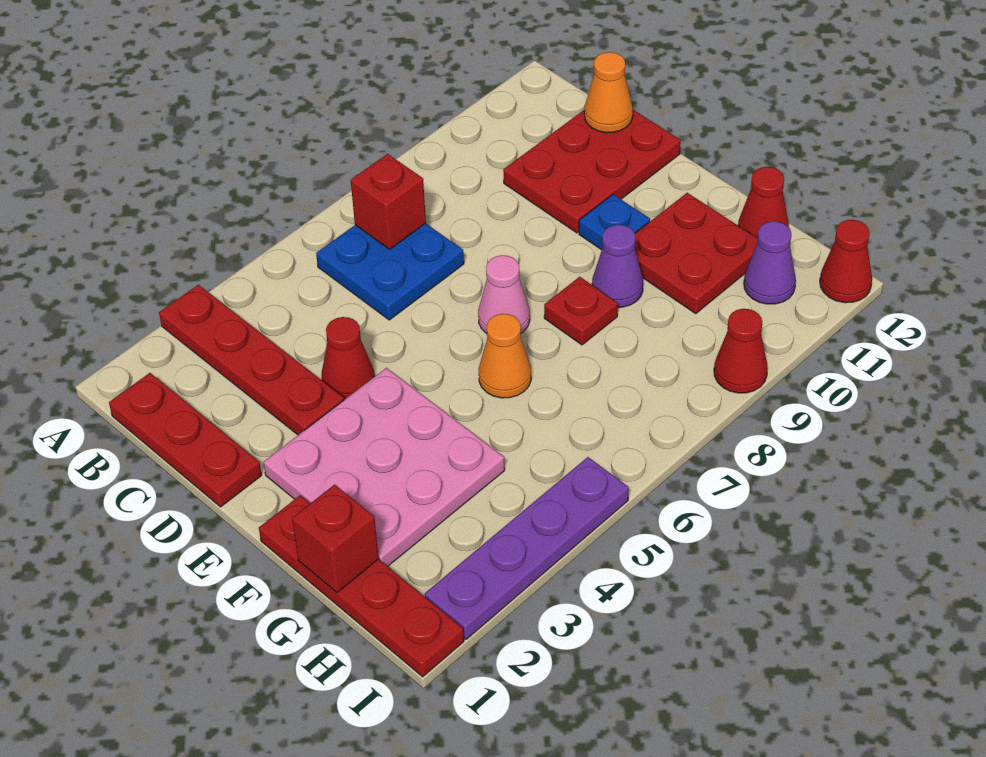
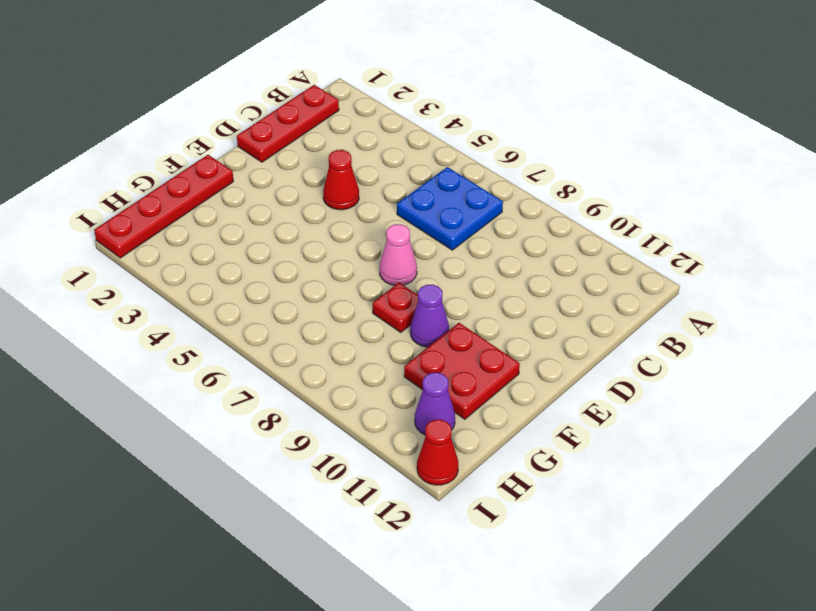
none -> red 1x4 plate [159,285,344,435]
none -> red 2x3 plate [503,110,681,233]
none -> pink 3x3 plate [263,368,505,566]

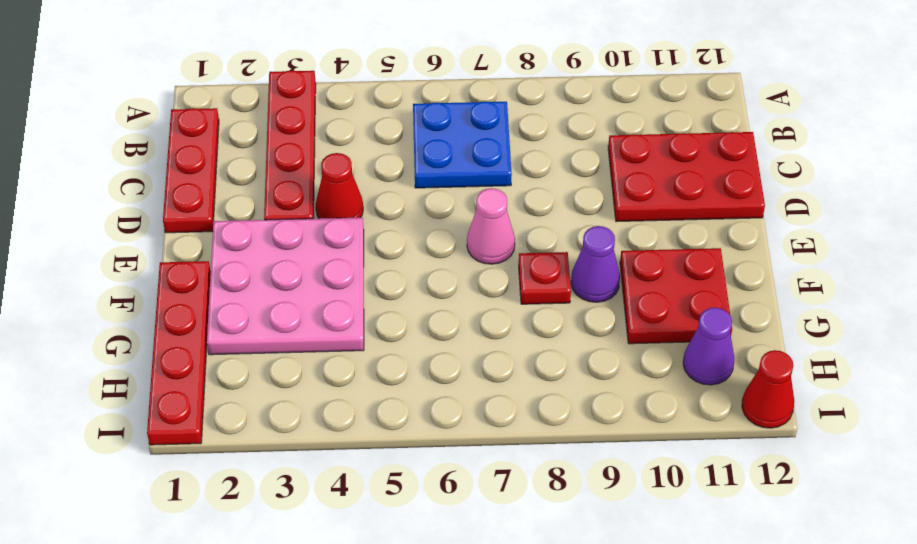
none -> blue 1x1 plate [579,194,650,250]
none -> orange 1x1 cone [479,314,531,398]
none -> red 1x1 cone [738,167,789,238]

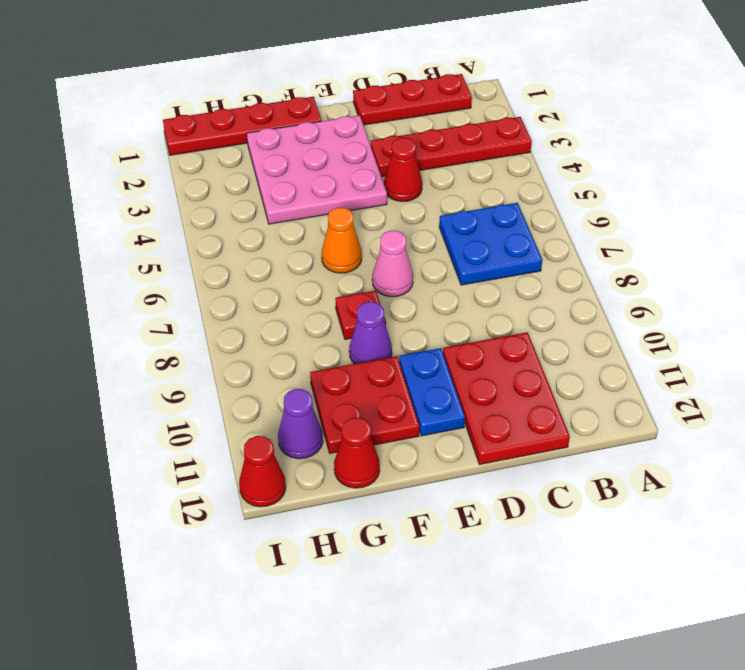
blue 1x2 plate [399,348,465,436] -> blue 1x1 plate [579,194,650,250]
none -> purple 1x4 plate [425,457,629,639]
none -> red 1x1 cone [714,309,768,393]
none -> red 1x1 brick [351,154,426,249]

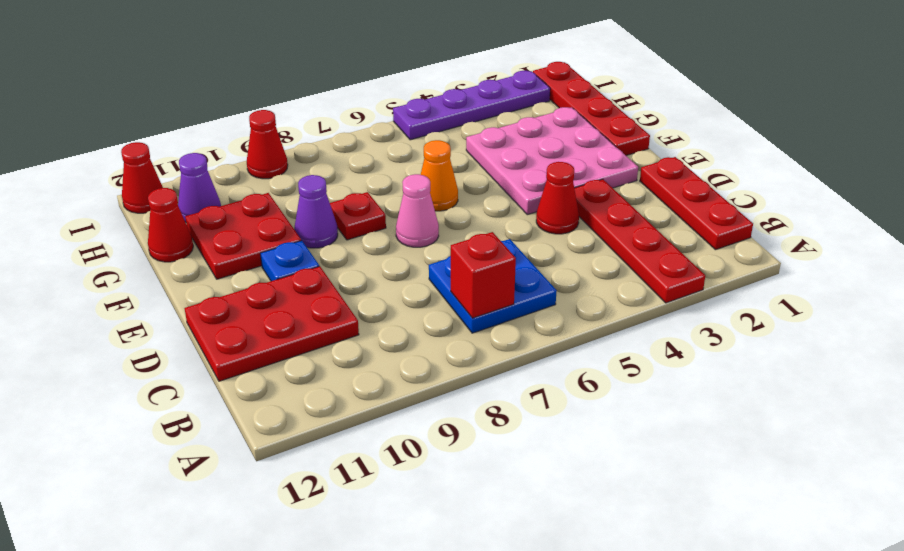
none -> orange 1x1 cone [584,52,633,133]
none -> red 1x1 brick [292,485,379,593]

